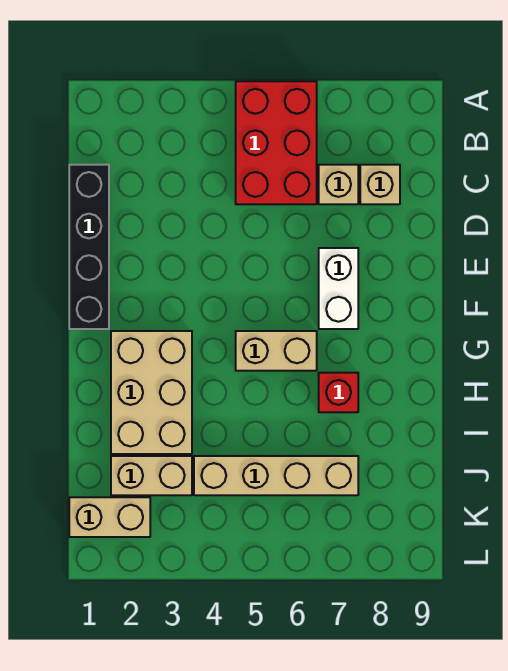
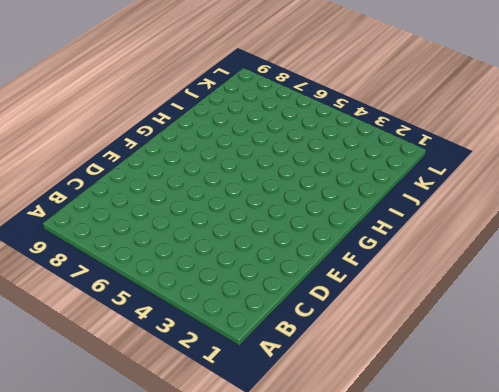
none -> red 2x3 brick [236,81,317,204]
none -> black 1x4 brick [69,165,109,329]

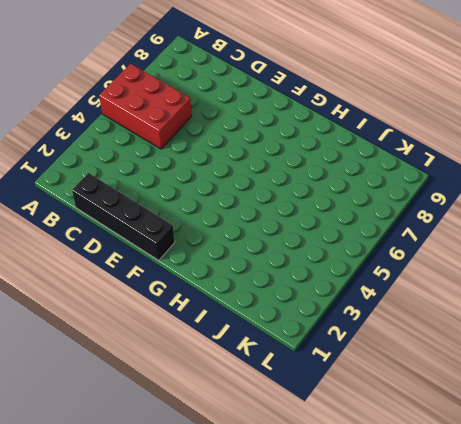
none -> tan 1x1 brick [319,165,358,204]
none -> tan 1x1 brick [360,165,400,204]

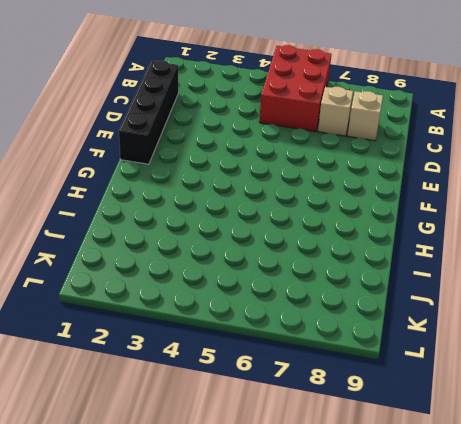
none -> white 1x2 brick [319,248,358,329]
none -> tan 2x3 brick [111,331,192,454]

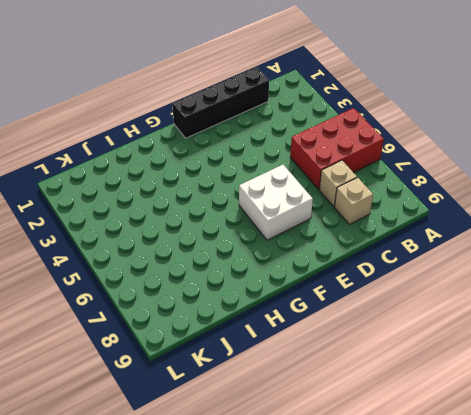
white 2x2 brick [239,165,313,240] -> white 1x2 brick [319,248,358,329]
none -> tan 2x3 brick [111,331,192,454]
none -> tan 1x2 brick [236,331,317,371]

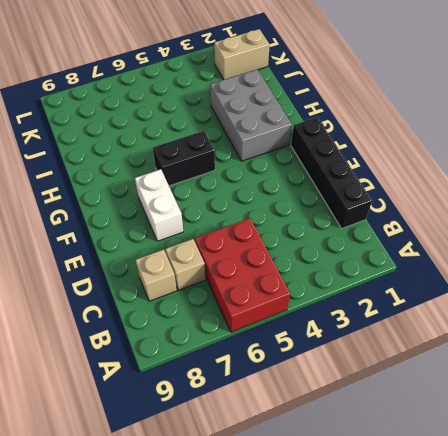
grey 2x3 brick [210,70,292,161] -> tan 2x3 brick [111,331,192,454]
black 1x2 brick [153,131,215,186] -> tan 1x2 brick [236,331,317,371]
none -> red 1x1 brick [319,373,358,412]
none -> tan 1x2 brick [111,456,192,495]

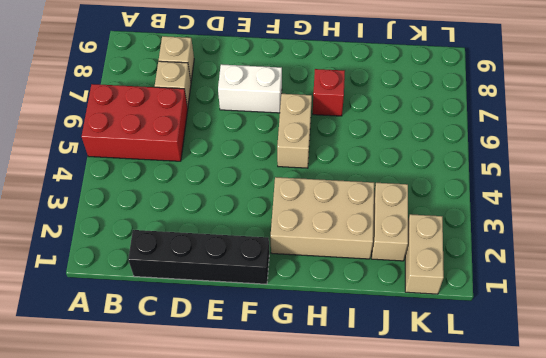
none -> tan 1x4 brick [194,456,358,495]

